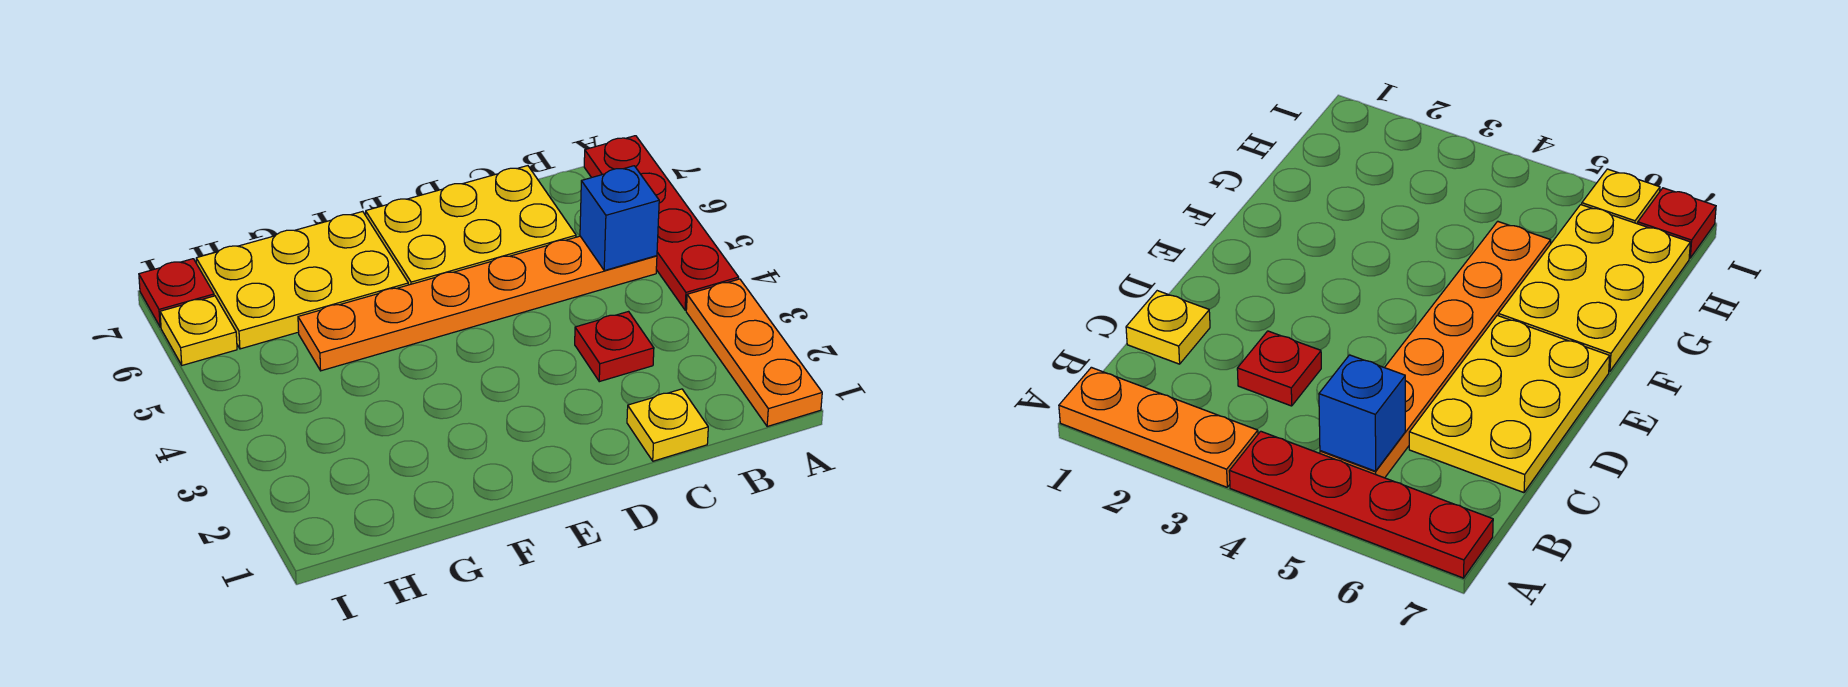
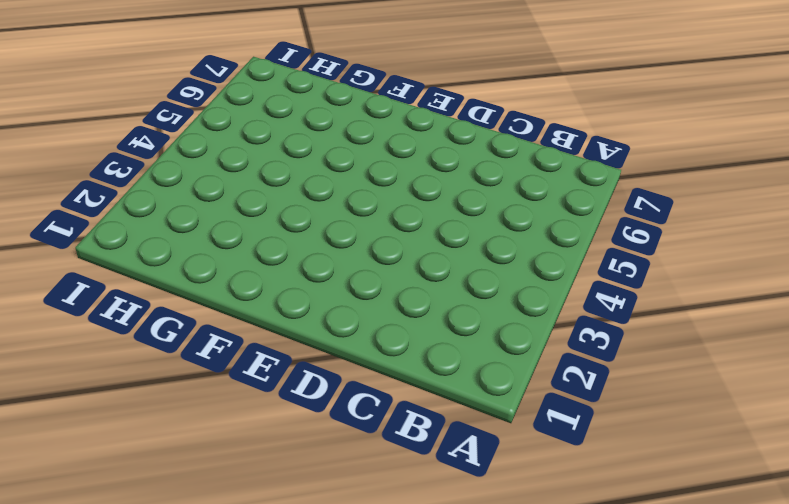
none -> orange 1x3 plate [686,279,822,427]
none -> red 1x4 plate [584,136,739,310]

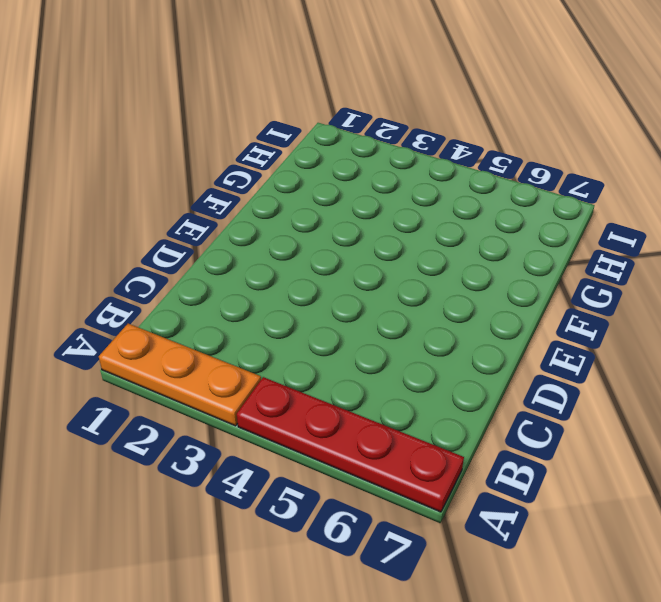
none -> orange 1x6 plate [298,236,657,371]
none -> yellow 1x1 plate [627,389,708,461]

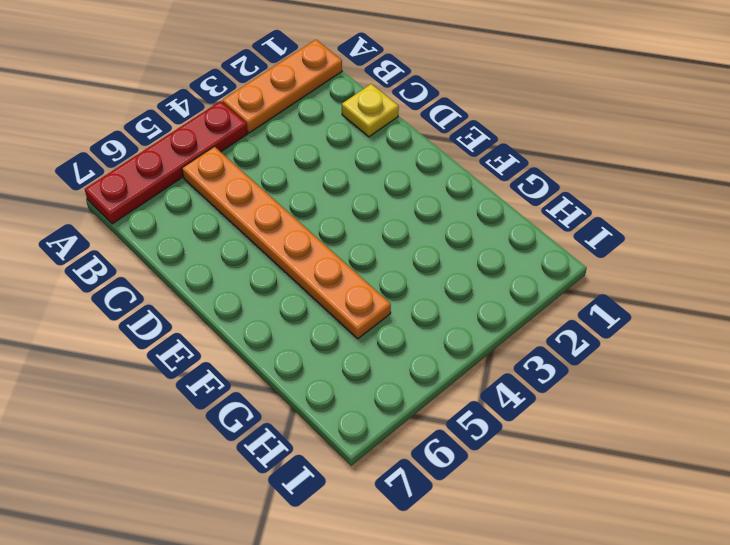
none -> red 1x1 plate [575,312,654,382]
none -> yellow 2x3 plate [366,166,576,285]

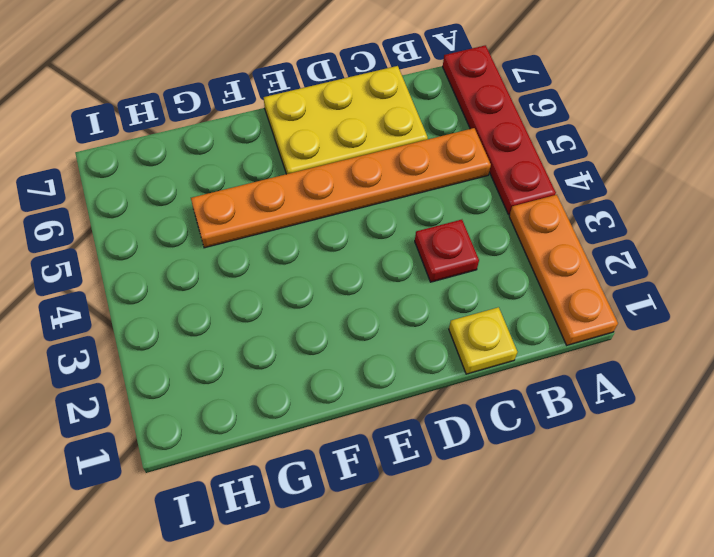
none -> yellow 2x3 plate [196,211,408,349]
none -> yellow 1x1 plate [160,296,237,365]

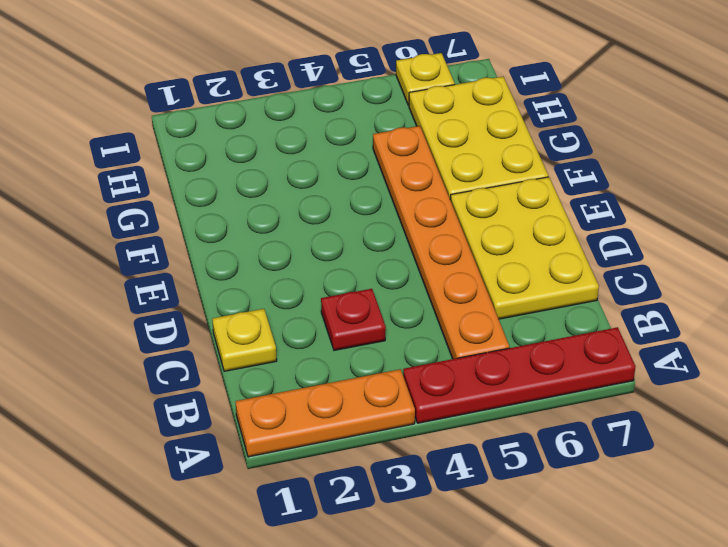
none -> red 1x1 plate [139,259,214,327]
none -> blue 1x1 brick [580,166,659,271]

